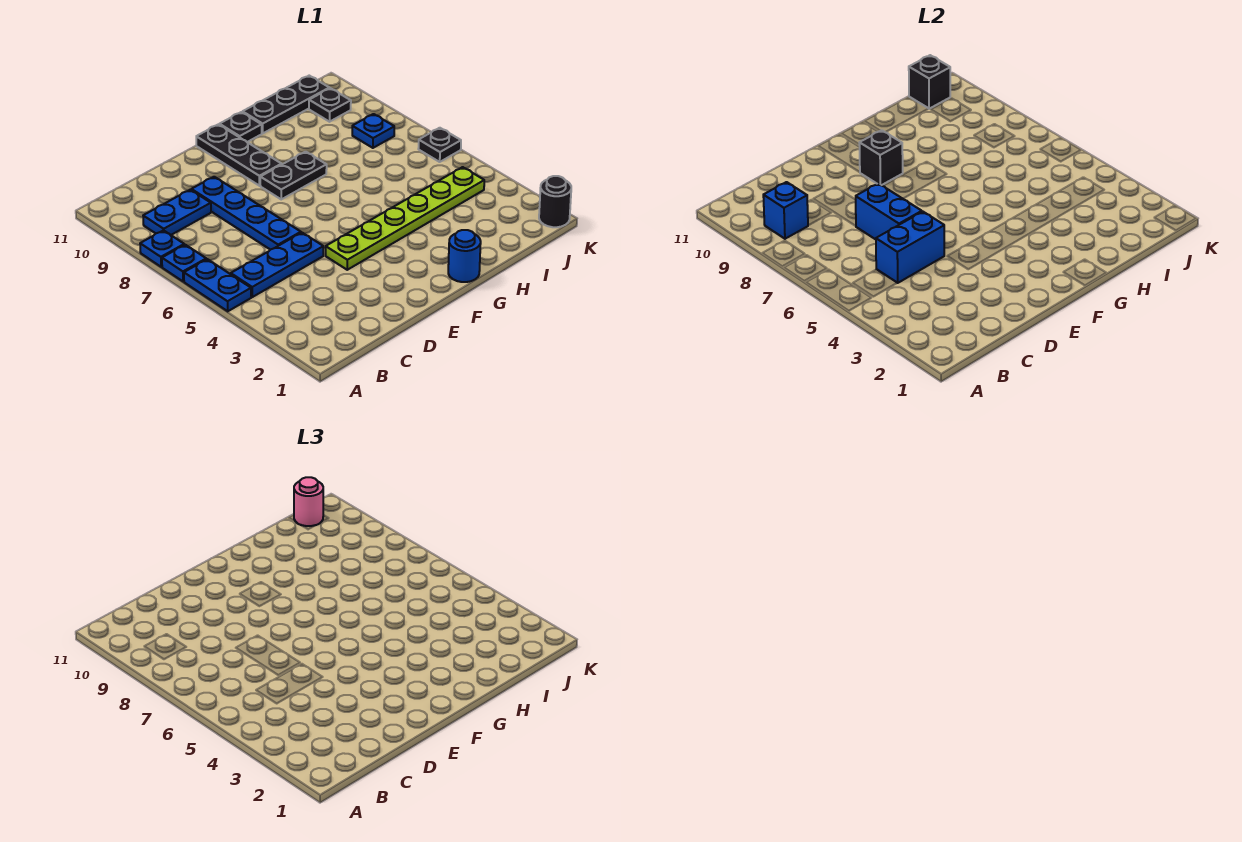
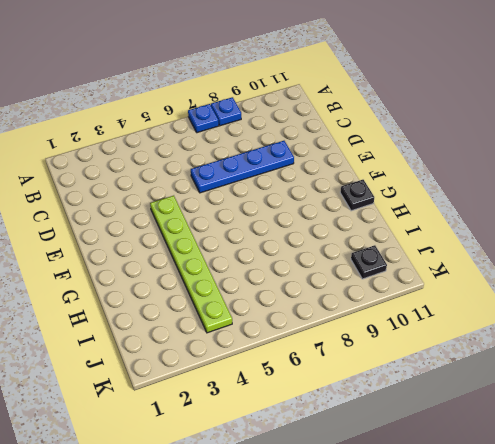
none -> blue 1x2 plate [184,259,251,311]
none -> blue 1x3 plate [231,233,323,297]
none -> blue 1x2 plate [143,190,211,235]

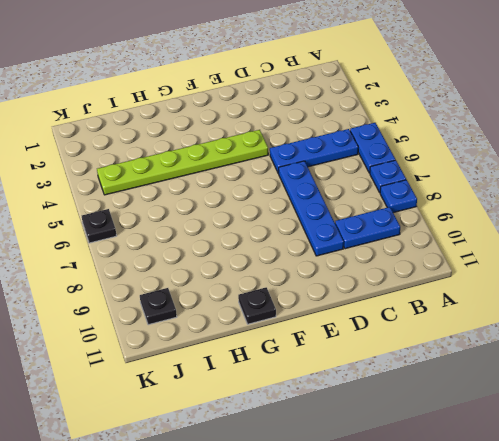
none -> black 1x2 plate [260,152,327,199]
none -> black 1x3 plate [196,124,282,186]
none -> blue 1x1 round brick [448,230,481,282]

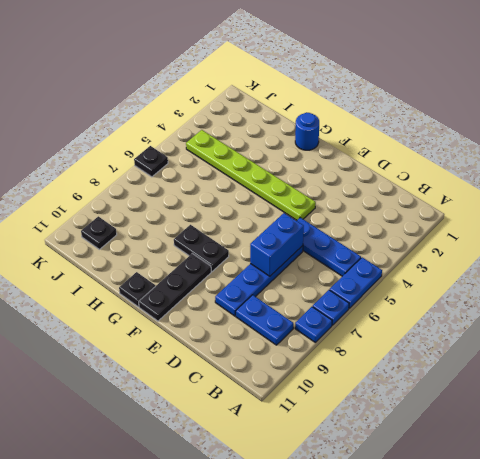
none -> black 1x3 plate [243,76,329,133]
none -> blue 1x1 plate [352,114,394,148]
none -> black 1x1 round brick [539,176,571,227]

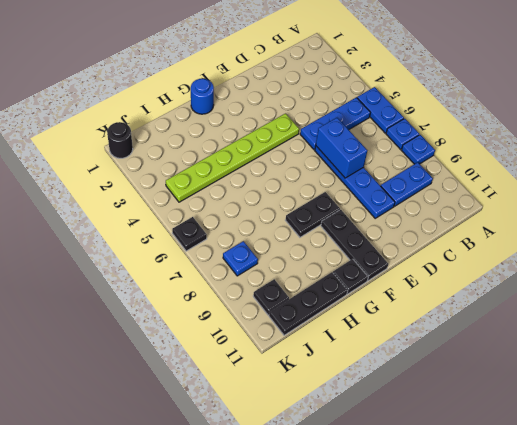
none -> blue 1x1 brick [763,182,808,239]
none -> blue 1x2 brick [876,212,944,283]
none -> black 1x1 brick [859,130,903,185]

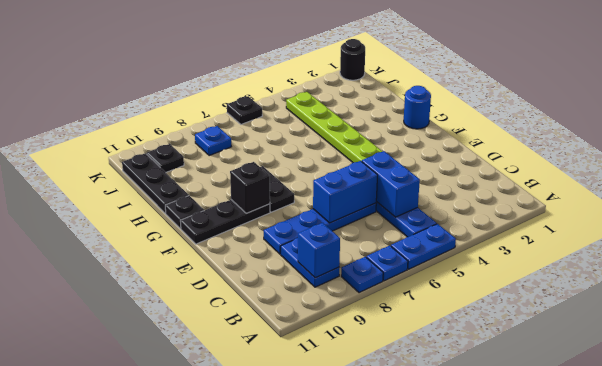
none -> black 1x1 brick [909,55,950,109]
none -> pink 1x1 round brick [294,477,323,526]

